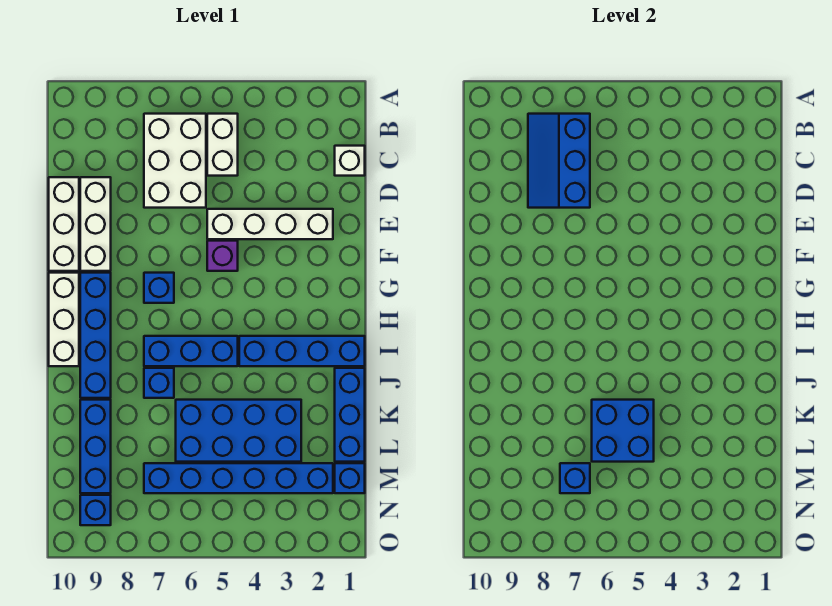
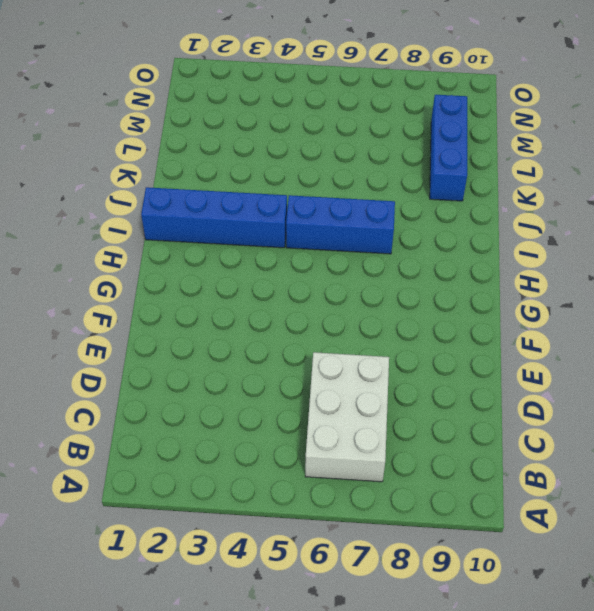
none -> white 1x2 brick [207,114,238,176]
none -> white 1x1 brick [335,146,365,176]
none -> white 1x3 brick [80,177,111,271]

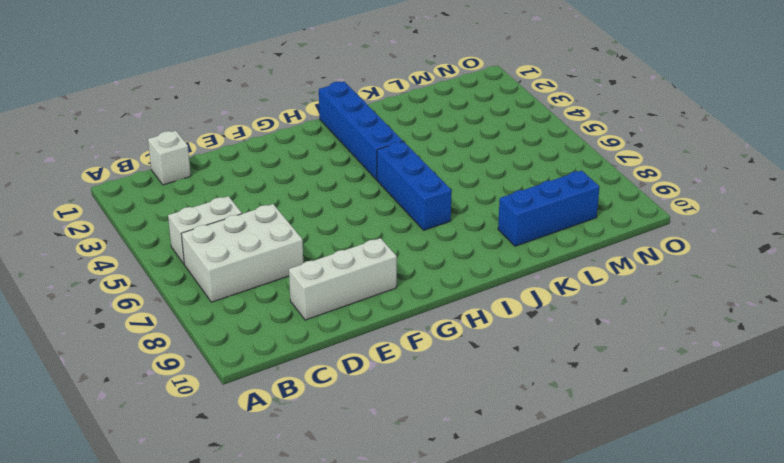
none -> white 1x3 brick [49,177,79,271]
none -> white 1x4 brick [207,209,333,239]
none -> purple 1x1 brick [207,241,238,271]

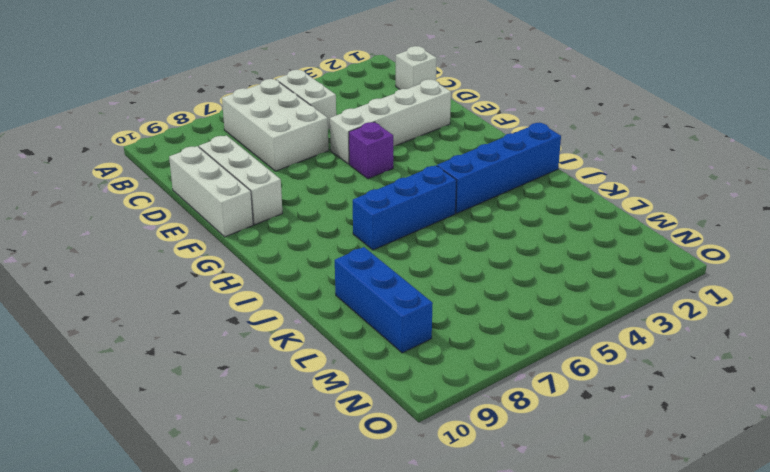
none -> blue 1x1 brick [144,273,174,303]
none -> blue 1x4 brick [80,273,111,398]
none -> white 1x3 brick [49,273,79,366]

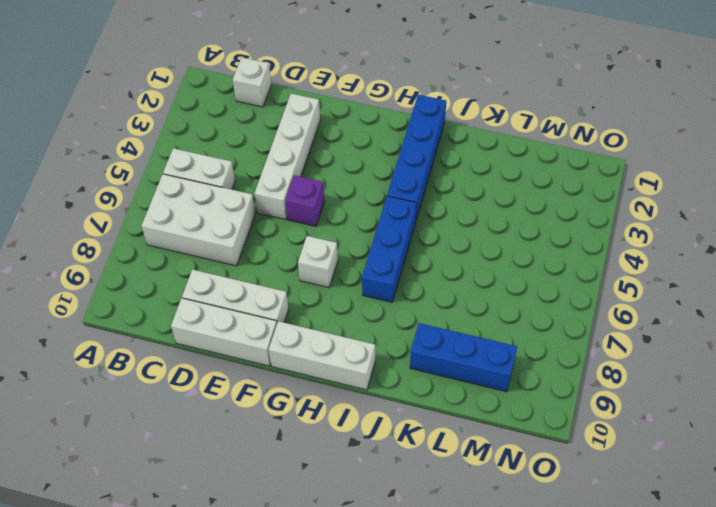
white 1x1 brick [298,236,338,288] -> blue 1x1 brick [144,273,174,303]
none -> blue 1x4 brick [80,273,111,398]
none -> blue 1x3 brick [335,368,365,462]
none -> blue 1x1 brick [144,368,174,398]

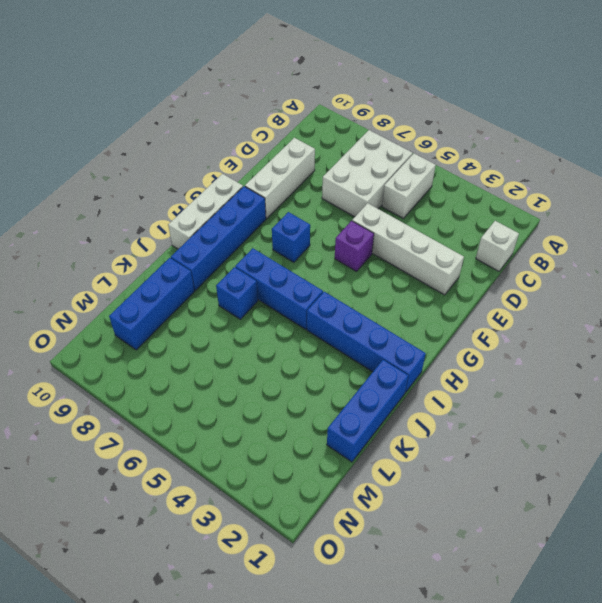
none -> white 1x3 brick [49,177,79,271]
none -> blue 2x4 brick [176,400,301,462]
none -> blue 1x1 brick [335,463,365,493]

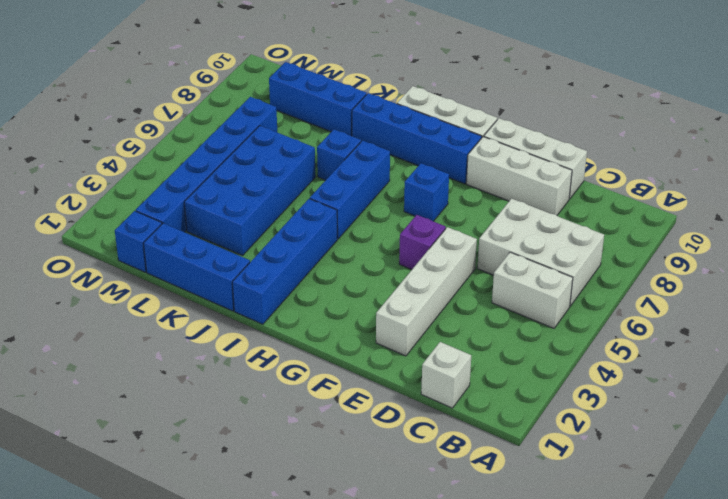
none -> blue 1x1 brick [80,495,111,525]
none -> blue 2x3 slope [528,114,590,208]
none -> blue 2x2 brick [592,400,654,462]

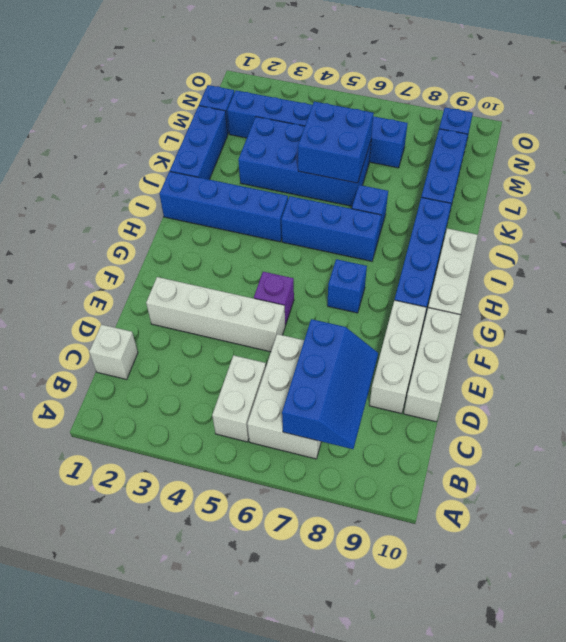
none -> blue 1x1 brick [560,463,590,493]

